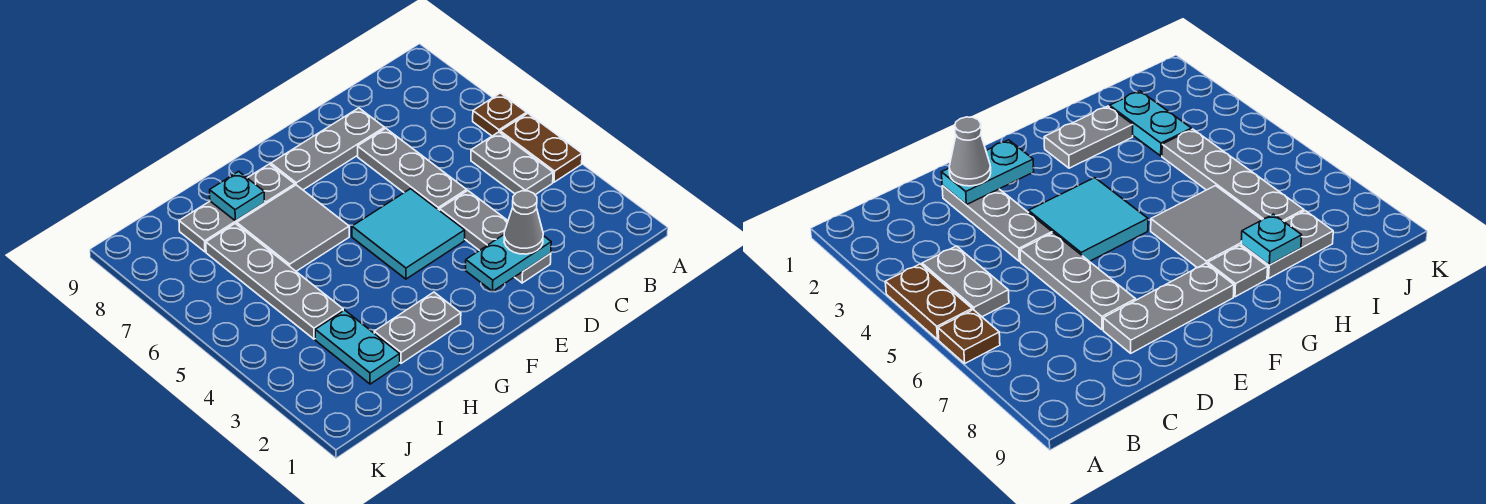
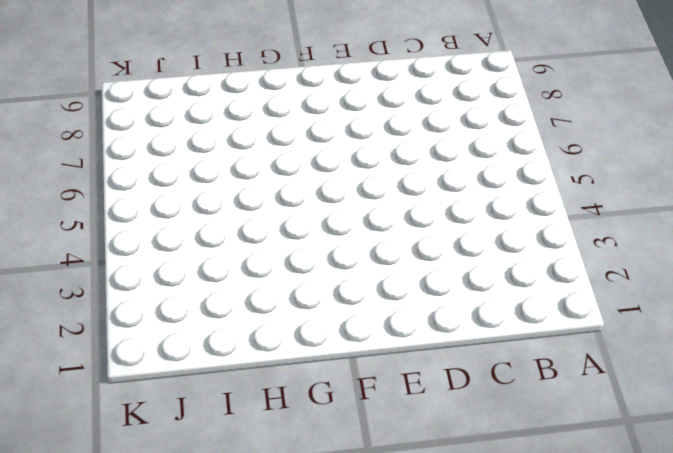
none -> brown 1x2 plate [500,113,582,182]
none -> brown 1x1 plate [473,93,527,136]
none -> grey 1x2 plate [471,132,553,195]

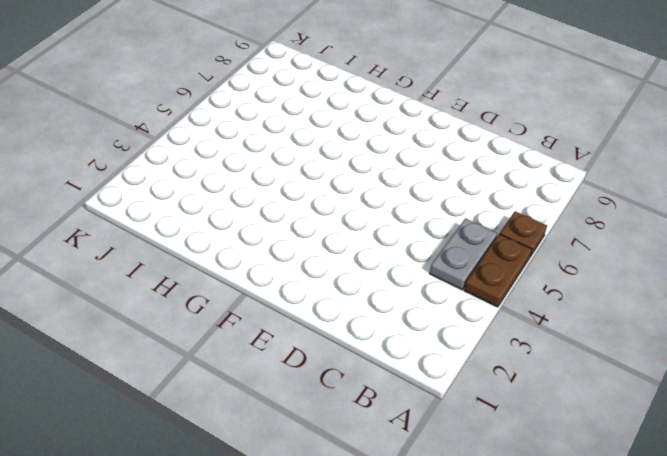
none -> grey 1x3 plate [440,191,551,283]
none -> grey 1x3 plate [358,128,467,211]
none -> grey 1x3 plate [271,108,384,190]

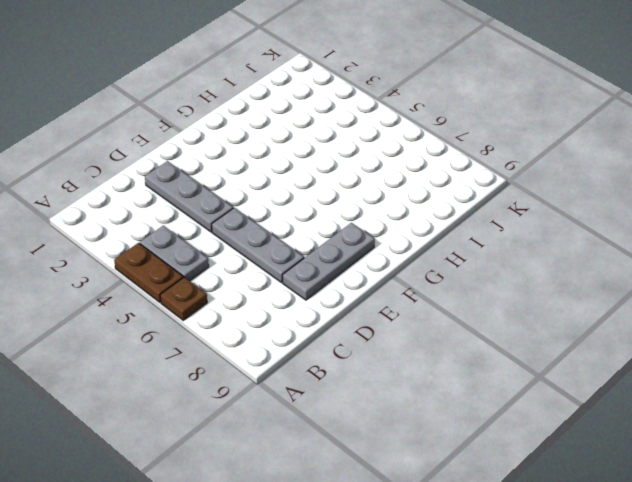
none -> cyan 2x2 tile [352,189,465,279]
none -> grey 1x2 plate [374,292,461,363]
none -> grey 2x2 tile [237,185,349,271]

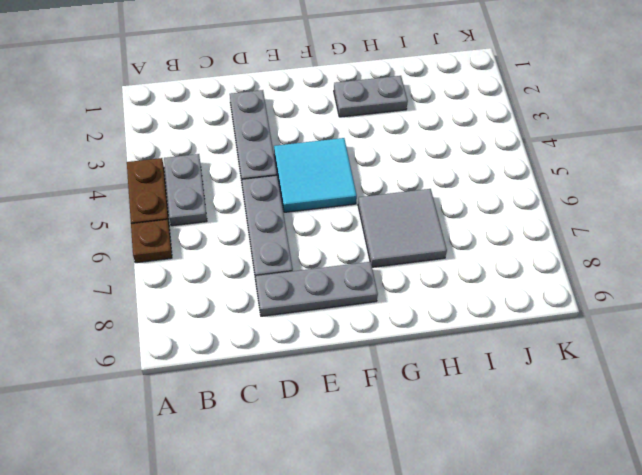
none -> grey 1x1 plate [248,164,295,204]
none -> grey 1x2 plate [179,201,265,252]
none -> cyan 1x2 plate [315,310,400,384]

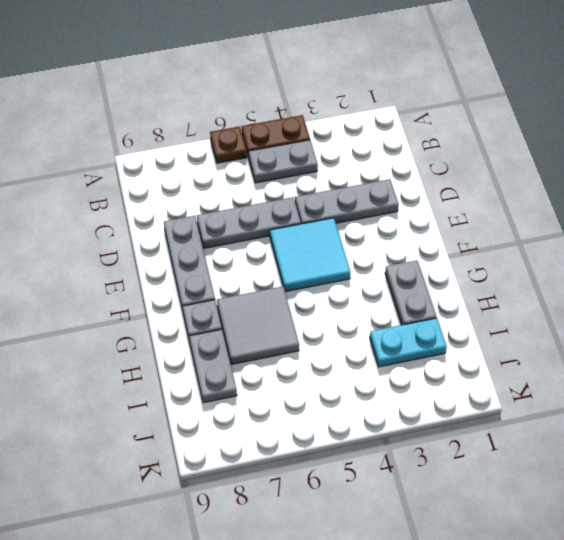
none -> grey 1x4 plate [206,224,343,339]
none -> cyan 1x2 plate [466,235,551,291]
none -> cyan 1x1 plate [210,171,265,221]

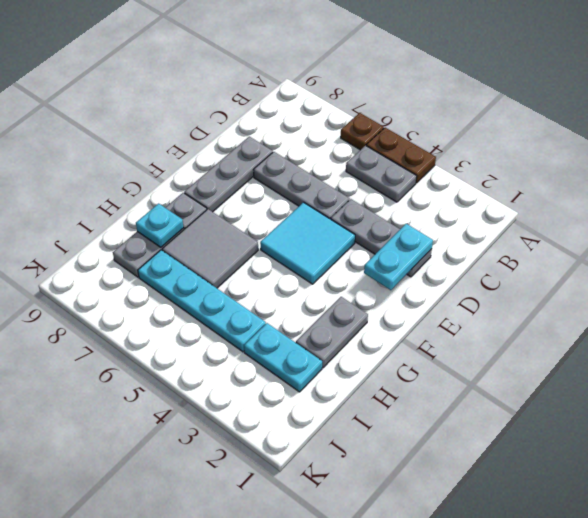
cyan 1x4 plate [138,250,266,352] -> grey 1x4 plate [206,224,343,339]
none -> grey 1x1 cone [504,191,543,254]

